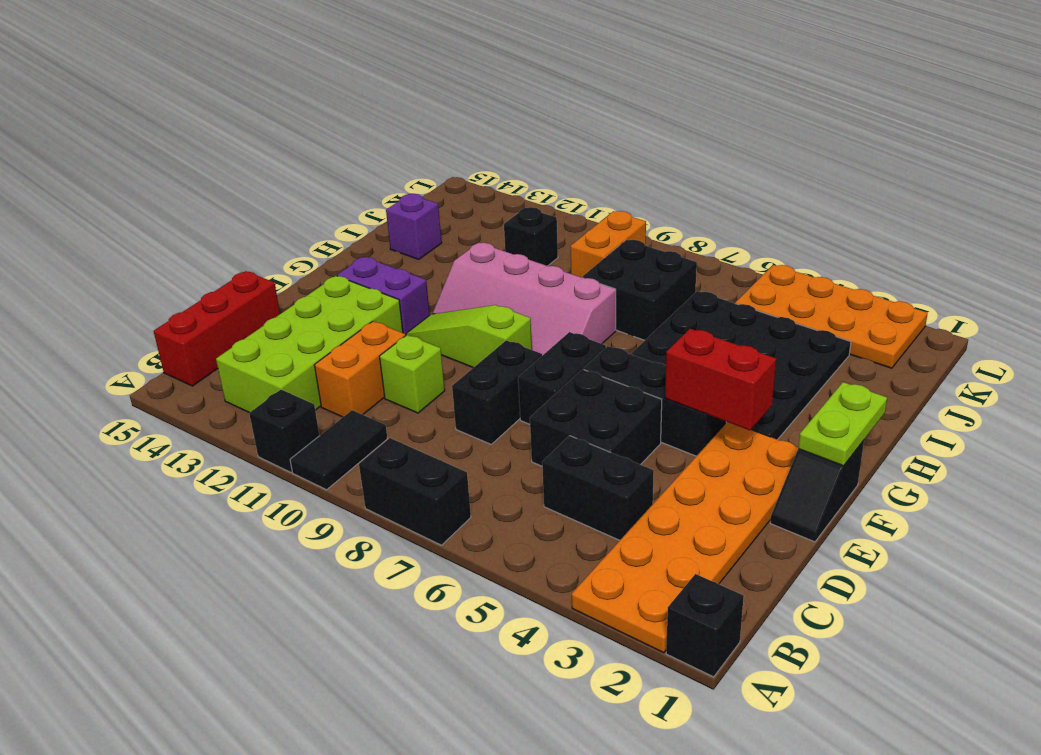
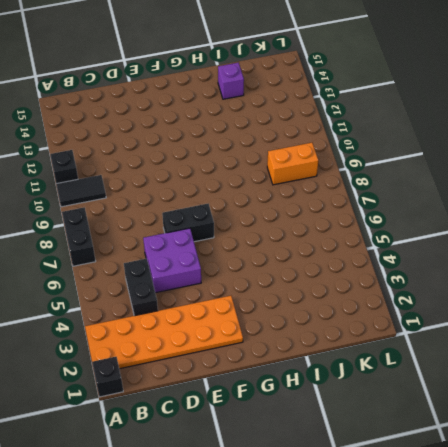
purple 2x2 brick [143,228,201,293] -> black 2x2 brick [530,369,662,466]
none -> lime 2x4 brick [216,276,403,413]
none -> red 1x3 brick [154,271,280,386]
none -> orange 1x2 brick [315,321,406,417]

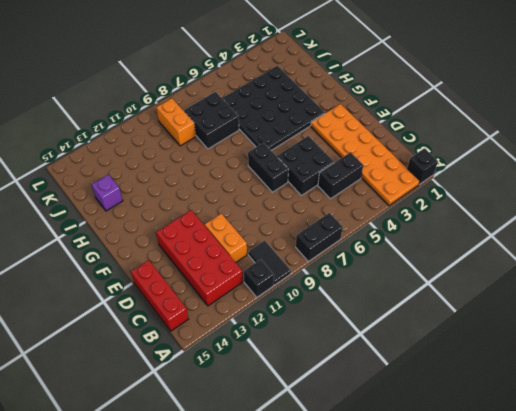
red 2x4 brick [156,210,243,306] -> lime 2x4 brick [216,276,403,413]
none -> black 1x2 brick [452,340,542,444]
none -> lime 1x1 brick [379,335,445,413]
none -> black 1x2 slope [770,440,864,542]

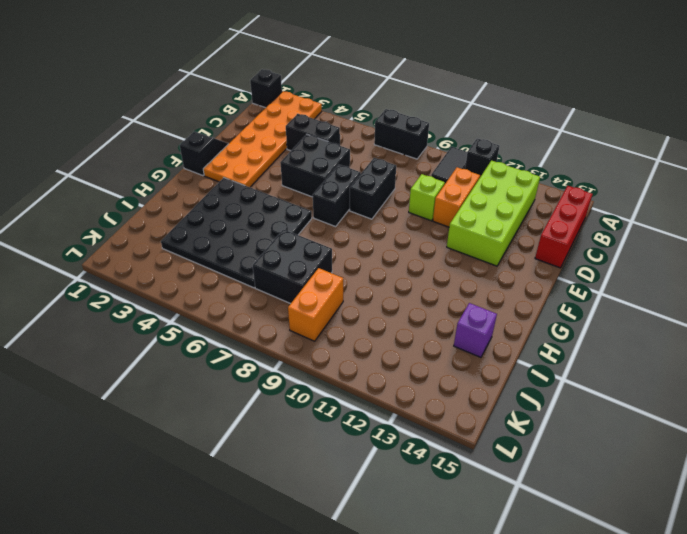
none -> black 1x3 brick [584,346,726,456]
none -> lime 1x3 slope [406,305,532,368]
none -> purple 1x2 brick [337,257,430,335]

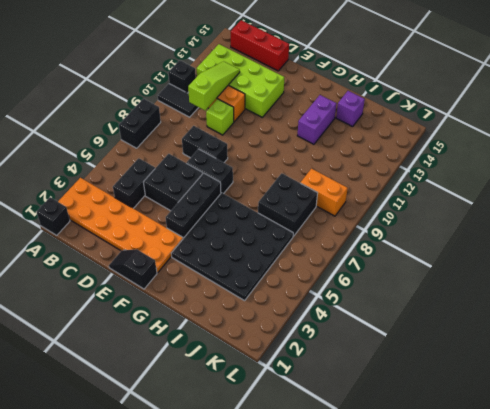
lime 1x3 slope [188,61,240,110] -> lime 1x3 slope moved to [406,305,532,368]
purple 1x2 brick [297,95,337,144] -> purple 1x2 brick moved to [337,257,430,335]
none -> pink 2x4 slope [432,243,616,355]
none -> black 1x1 brick [504,207,558,266]
none -> orange 2x4 plate [735,265,928,368]

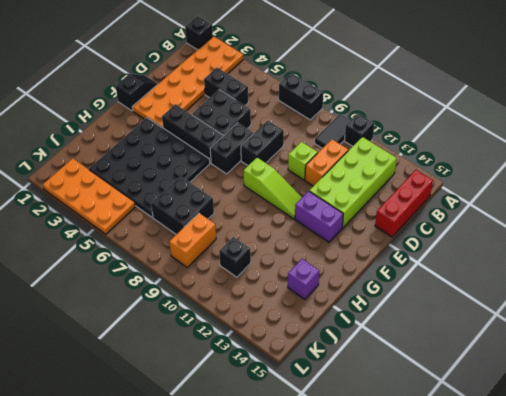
none -> pink 2x4 slope [432,243,616,355]
none -> lime 1x2 plate [798,382,887,466]
none -> red 1x2 brick [665,329,776,430]

